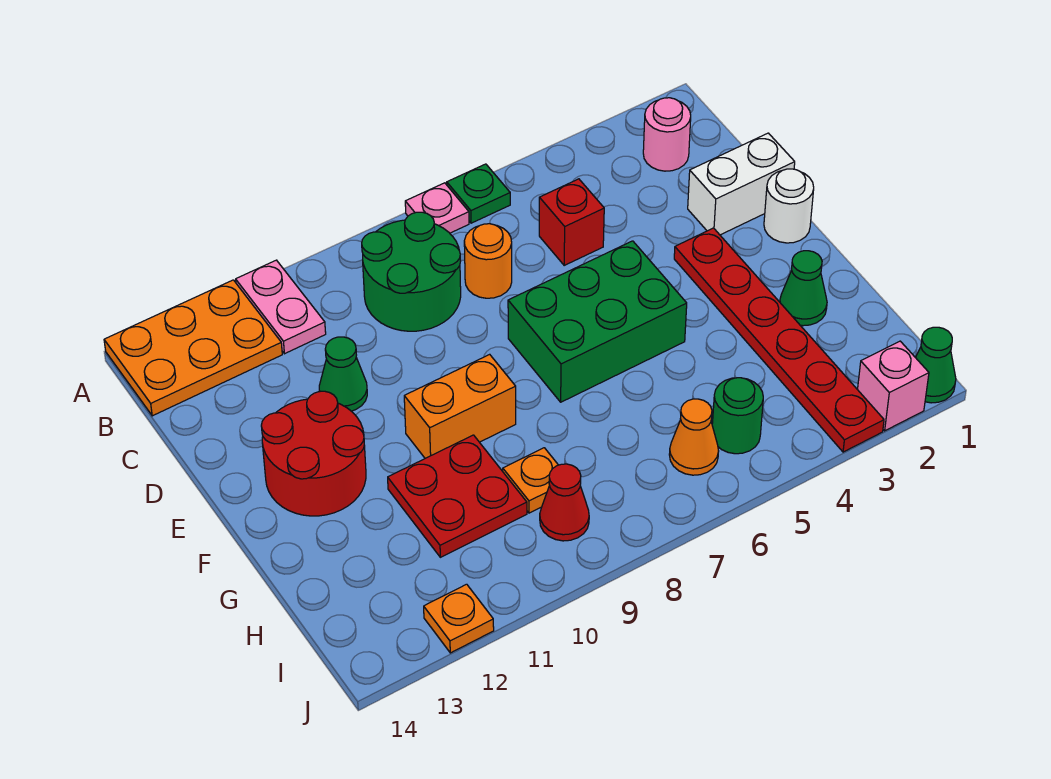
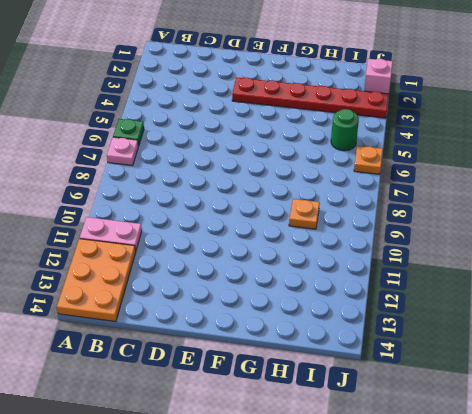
orange 1x1 plate [354,146,383,174] -> orange 1x1 plate moved to [424,584,494,653]
none -> pink 1x1 round brick [643,98,691,171]
none -> green 2x2 round brick [362,212,461,331]
none -> red 1x1 brick [539,179,604,265]

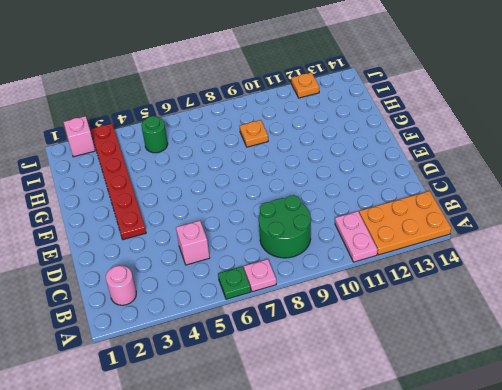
pink 1x1 brick [176,221,210,265] -> red 1x1 brick [539,179,604,265]
none -> orange 1x1 round brick [464,224,512,298]
none -> white 1x2 brick [688,133,795,235]
none -> green 1x1 cone [319,337,367,411]

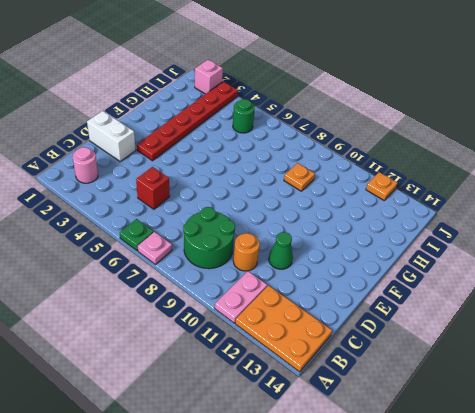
orange 1x1 round brick [233,233,260,271] -> orange 1x1 round brick moved to [464,224,512,298]
none -> white 1x1 round brick [764,169,814,243]
none -> green 2x3 brick [508,241,687,402]
none -> red 2x2 round brick [261,391,366,516]

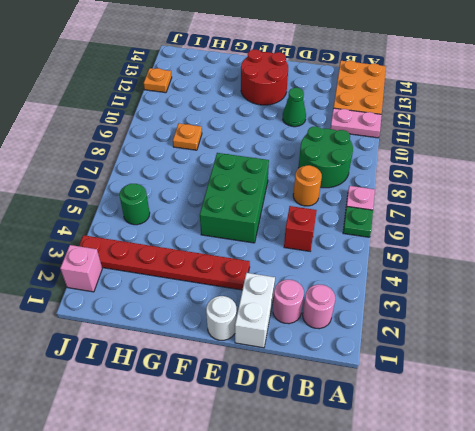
pink 1x1 round brick [273,280,304,324] -> none
none -> orange 1x2 brick [404,354,516,458]
none -> green 1x1 cone [780,251,827,326]
none -> red 2x2 plate [388,435,527,557]

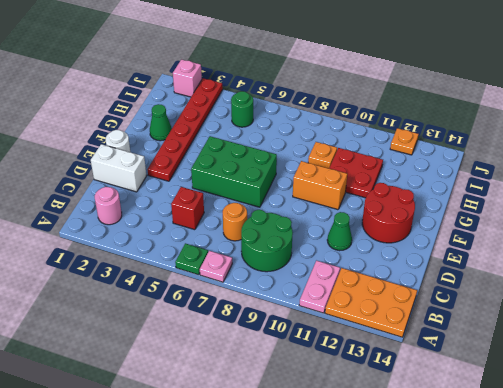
none -> orange 1x1 cone [669,399,719,475]
none -> red 1x1 cone [540,464,589,541]
none -> green 1x1 cone [916,327,956,403]

